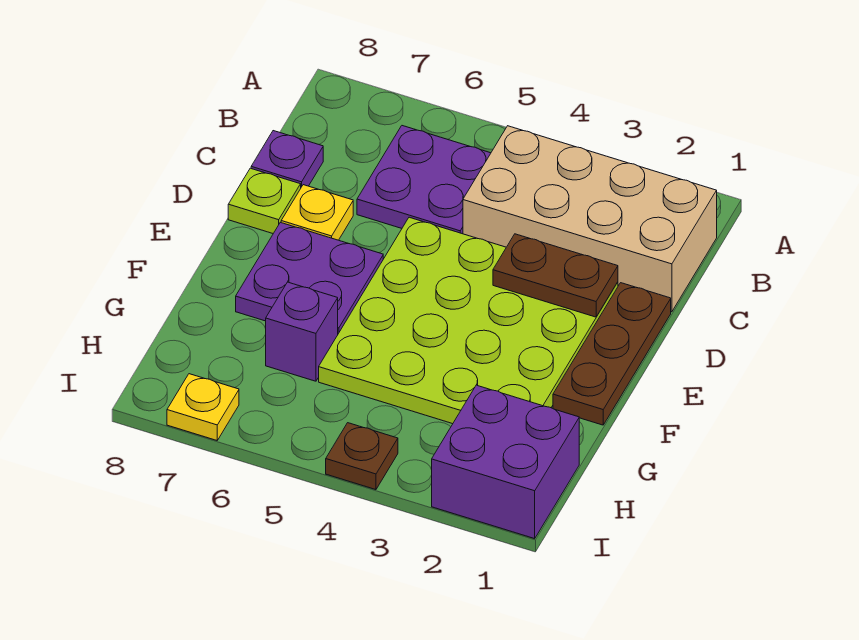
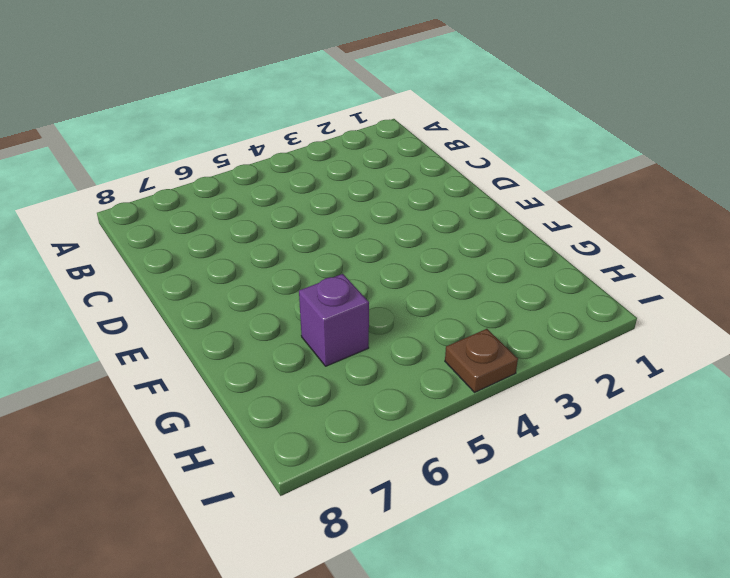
none -> tan 2x4 brick [463,126,717,312]
none -> purple 2x2 plate [357,126,491,234]
none -> purple 1x1 plate [251,131,323,187]

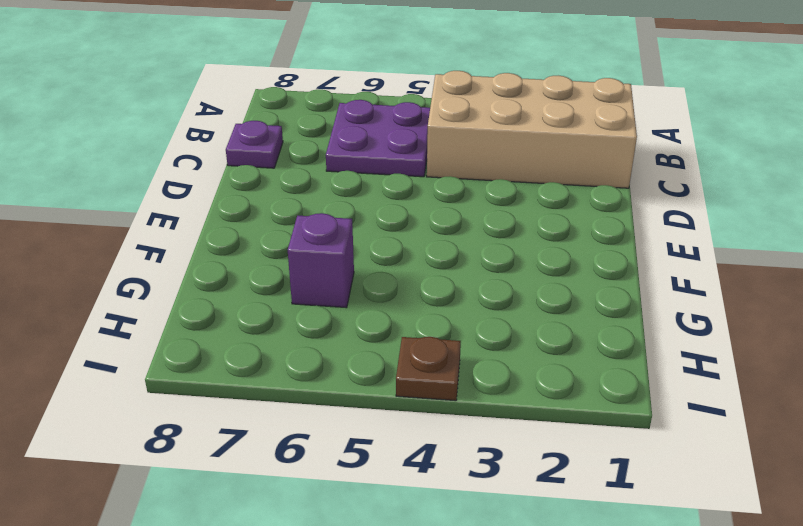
none -> brown 1x3 plate [553,283,671,425]
none -> lime 4x4 plate [319,217,618,424]
none -> yellow 1x1 plate [281,185,353,240]

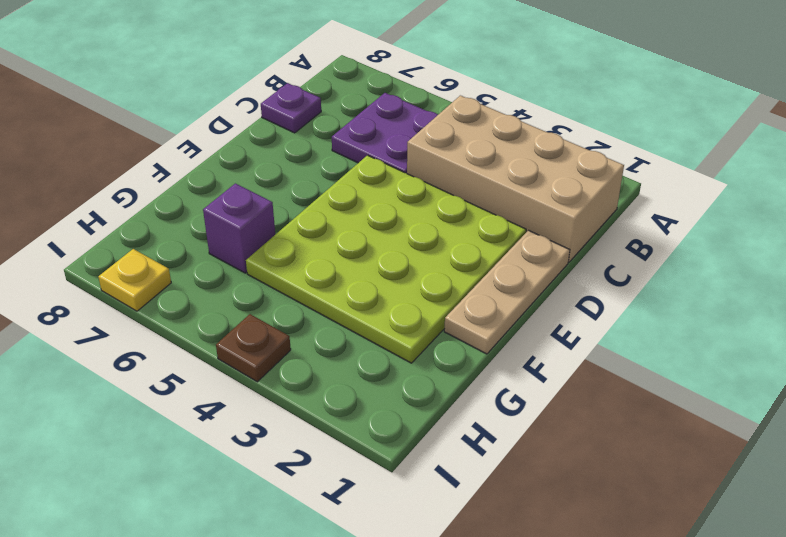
tan 1x3 plate [444,230,570,354] -> brown 1x3 plate [553,283,671,425]
none -> yellow 1x1 plate [281,185,353,240]
none -> lime 1x1 plate [228,168,301,233]
none -> purple 2x2 plate [236,222,383,334]

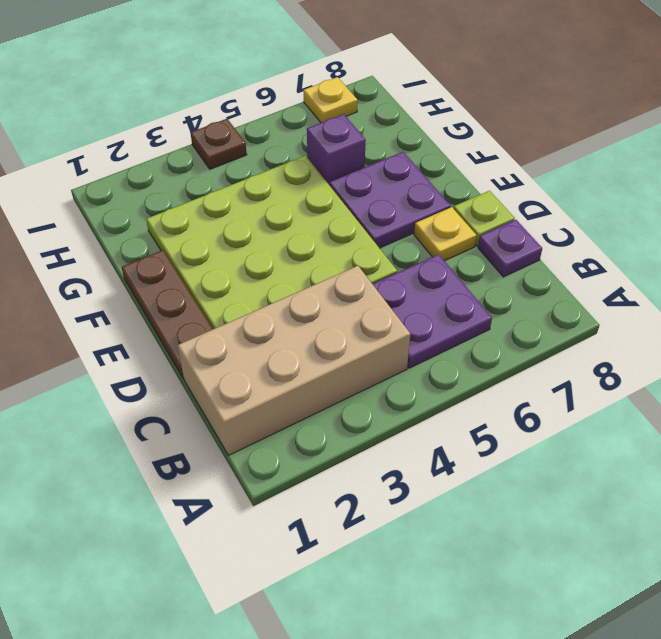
none -> purple 2x2 brick [432,385,579,539]
none -> brown 1x2 plate [493,234,618,317]

